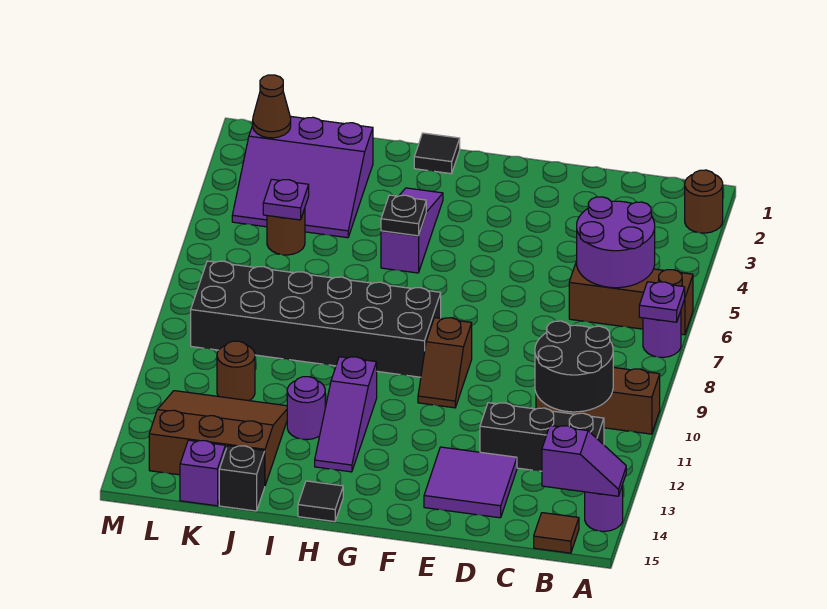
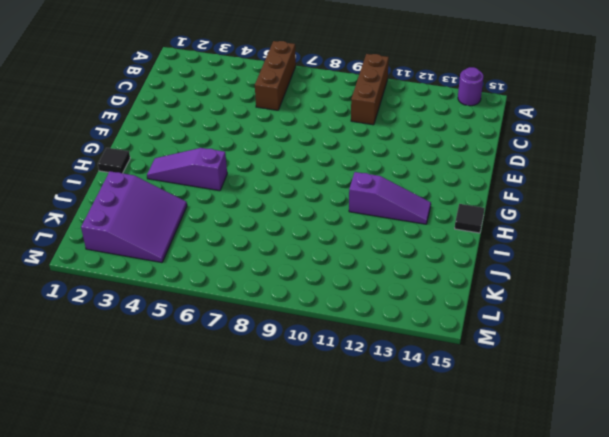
none -> brown 1x1 round brick [685,170,723,233]
none -> purple 1x1 round brick [643,311,681,357]
none -> black 1x3 brick [480,403,604,471]

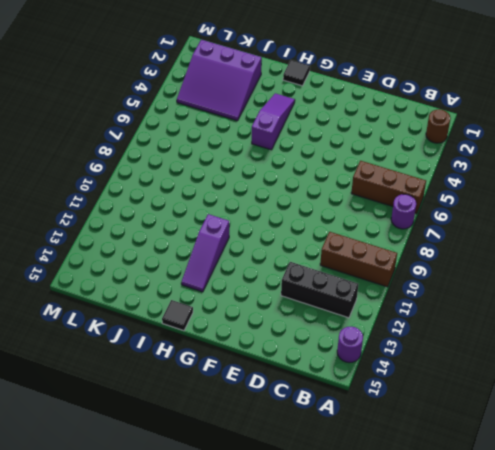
none -> brown 1x1 tile [534,513,579,553]
none -> purple 2x2 tile [424,447,517,518]
none -> brown 1x2 slope [418,318,472,408]

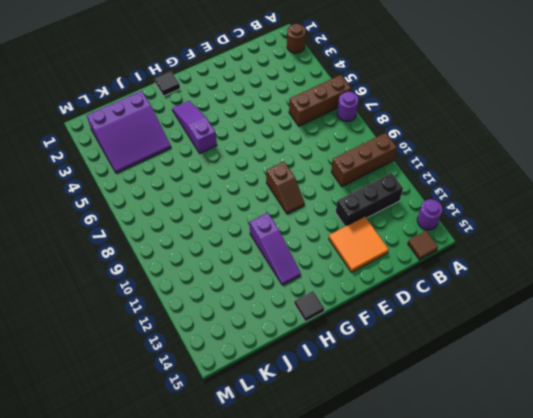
orange 2x2 tile [329,217,389,272] -> purple 2x2 tile [424,447,517,518]
none -> black 2x6 brick [191,261,441,377]
none -> purple 1x1 round brick [287,377,325,439]
none -> brown 3x3 slope [149,391,287,485]

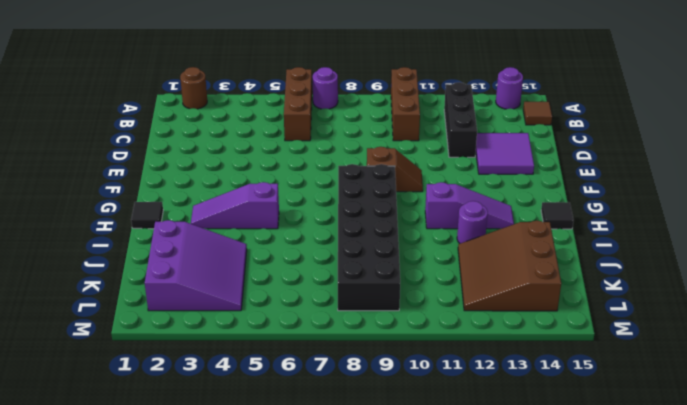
none -> black 1x1 brick [219,446,265,511]
none -> brown 1x1 round brick [267,209,305,255]
none -> brown 1x1 round brick [217,341,255,401]

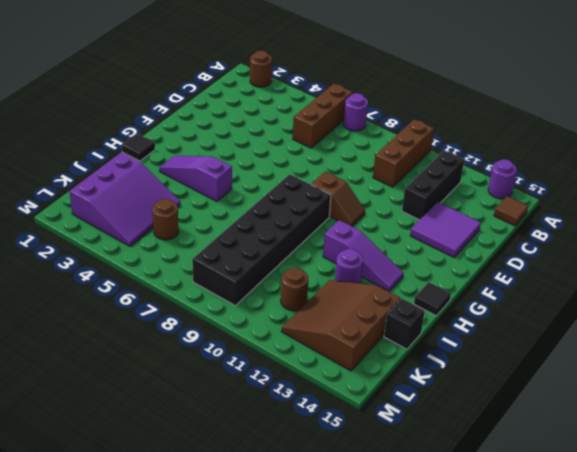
none -> purple 1x1 brick [180,440,225,506]
none -> purple 1x1 plate [639,282,685,322]
none -> purple 1x2 slope [542,426,626,496]

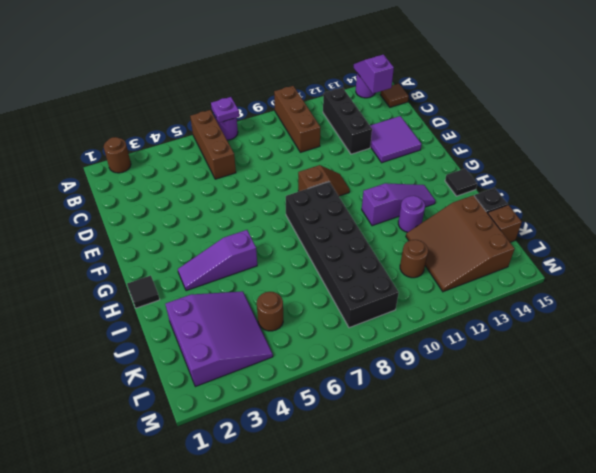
brown 1x1 brick [488,205,522,242] -> purple 1x1 brick [180,440,225,506]
none -> purple 2x2 round brick [577,197,655,288]
none -> black 2x2 round brick [535,321,613,412]
none -> black 1x1 plate [381,195,426,236]

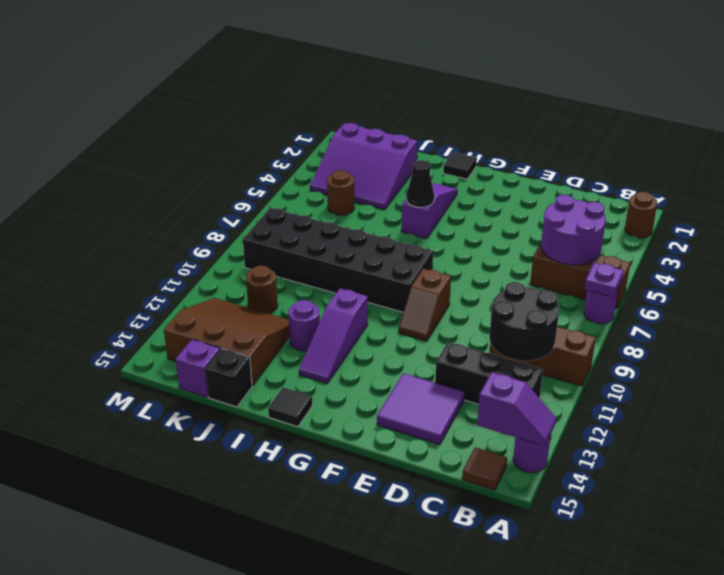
black 1x1 cone [406,160,434,207] -> black 1x1 plate [381,195,426,236]
none -> purple 1x1 plate [263,179,309,220]
none -> brown 1x1 cone [252,75,291,138]

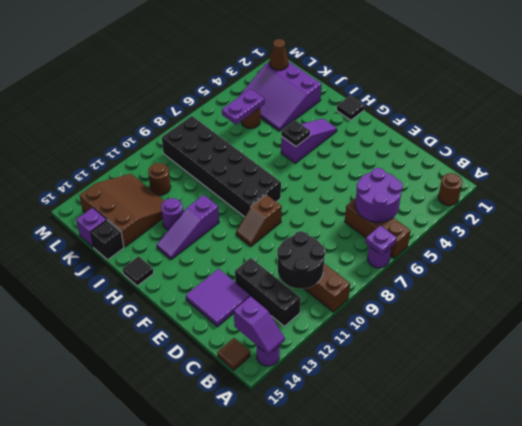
purple 1x2 plate [222,89,265,125] -> purple 1x1 plate [263,179,309,220]

